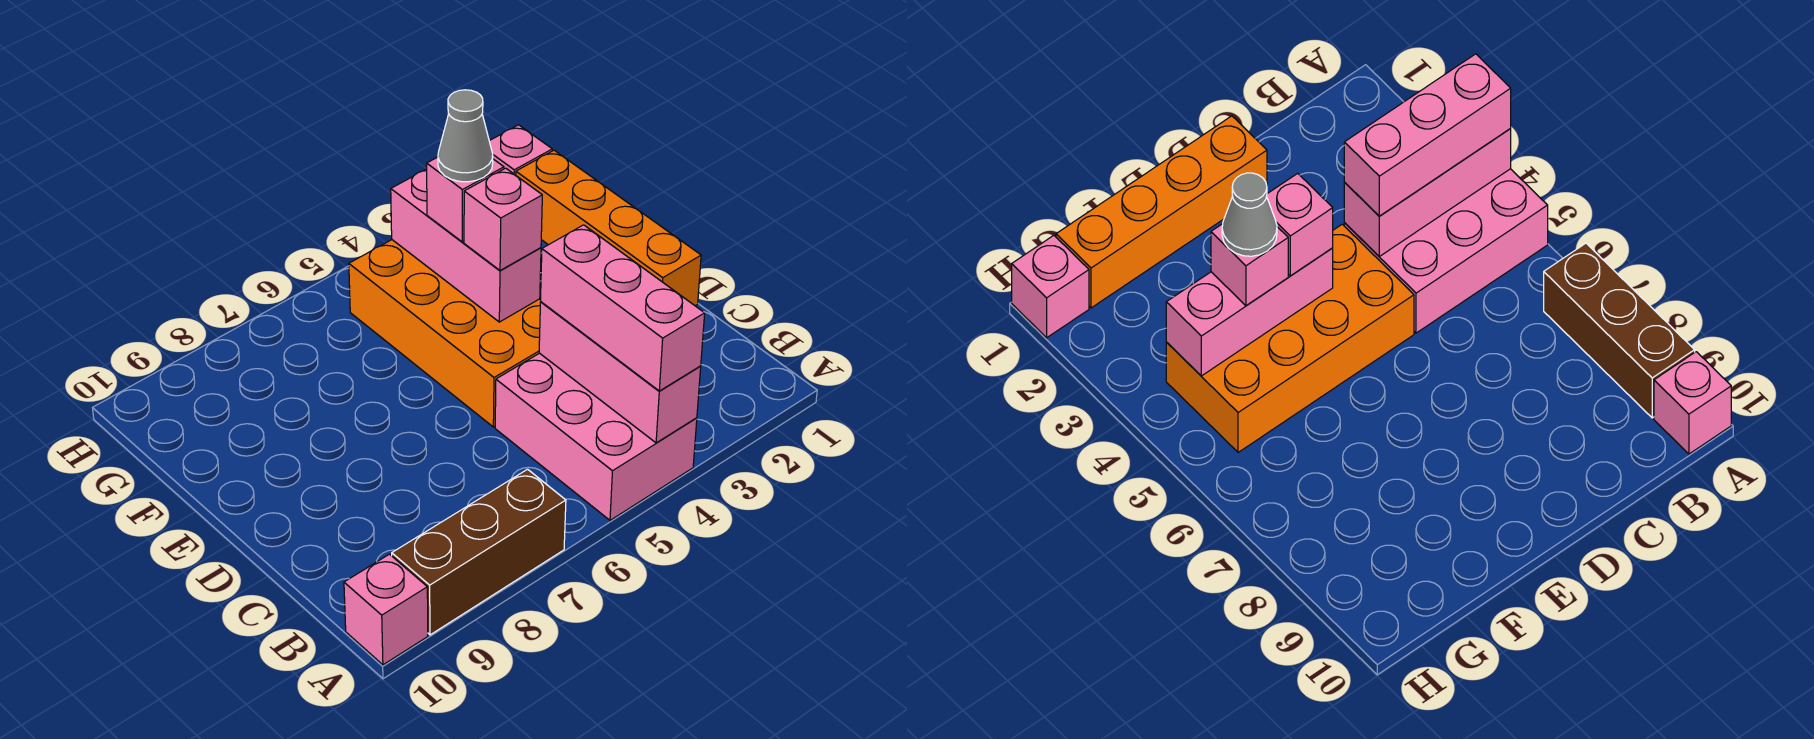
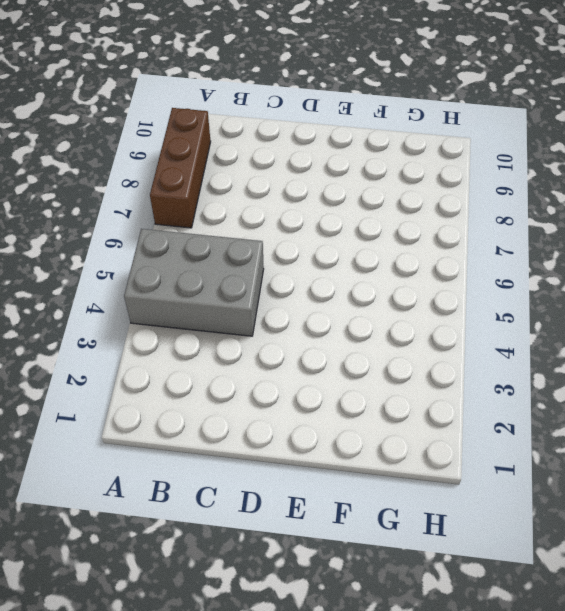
grey 2x3 brick [124,229,264,336] -> pink 2x3 brick [495,353,697,520]
none -> pink 1x1 brick [344,554,428,665]
none -> orange 1x4 brick [516,150,701,306]
none -> orange 2x4 brick [349,240,541,427]

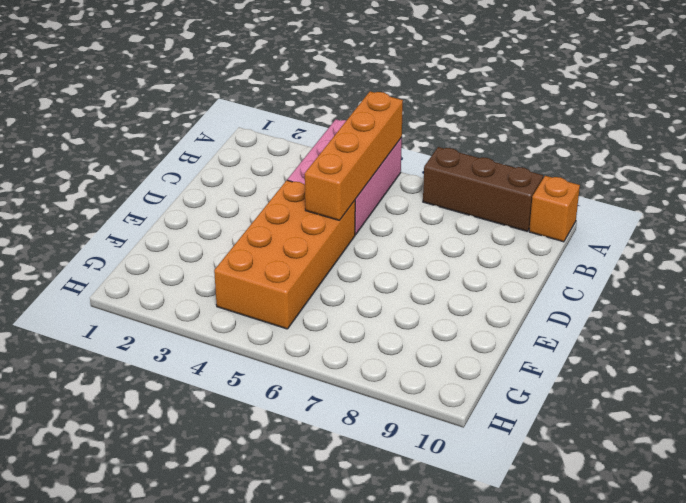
orange 1x4 brick [305,92,403,220] -> orange 1x4 brick moved to [516,150,701,306]
orange 1x1 brick [529,176,580,242] -> pink 1x1 brick [344,554,428,665]
none -> pink 1x1 brick [489,125,552,175]
none -> pink 1x3 brick [539,302,701,443]
none -> pink 1x3 brick [391,169,541,322]

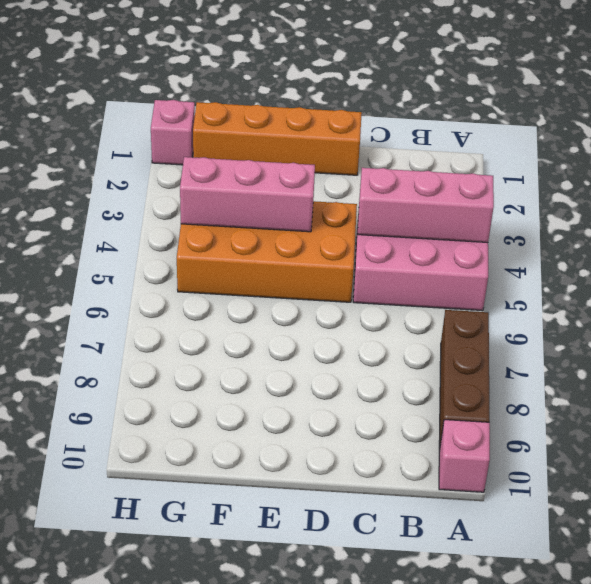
none -> pink 1x3 brick [541,225,705,391]
none -> pink 1x1 brick [464,168,542,270]
none -> pink 1x1 brick [427,157,504,242]

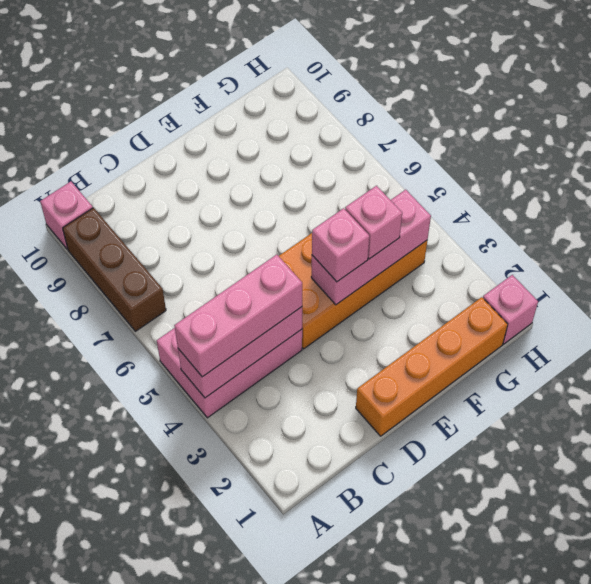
none -> grey 1x1 cone [438,90,493,182]

